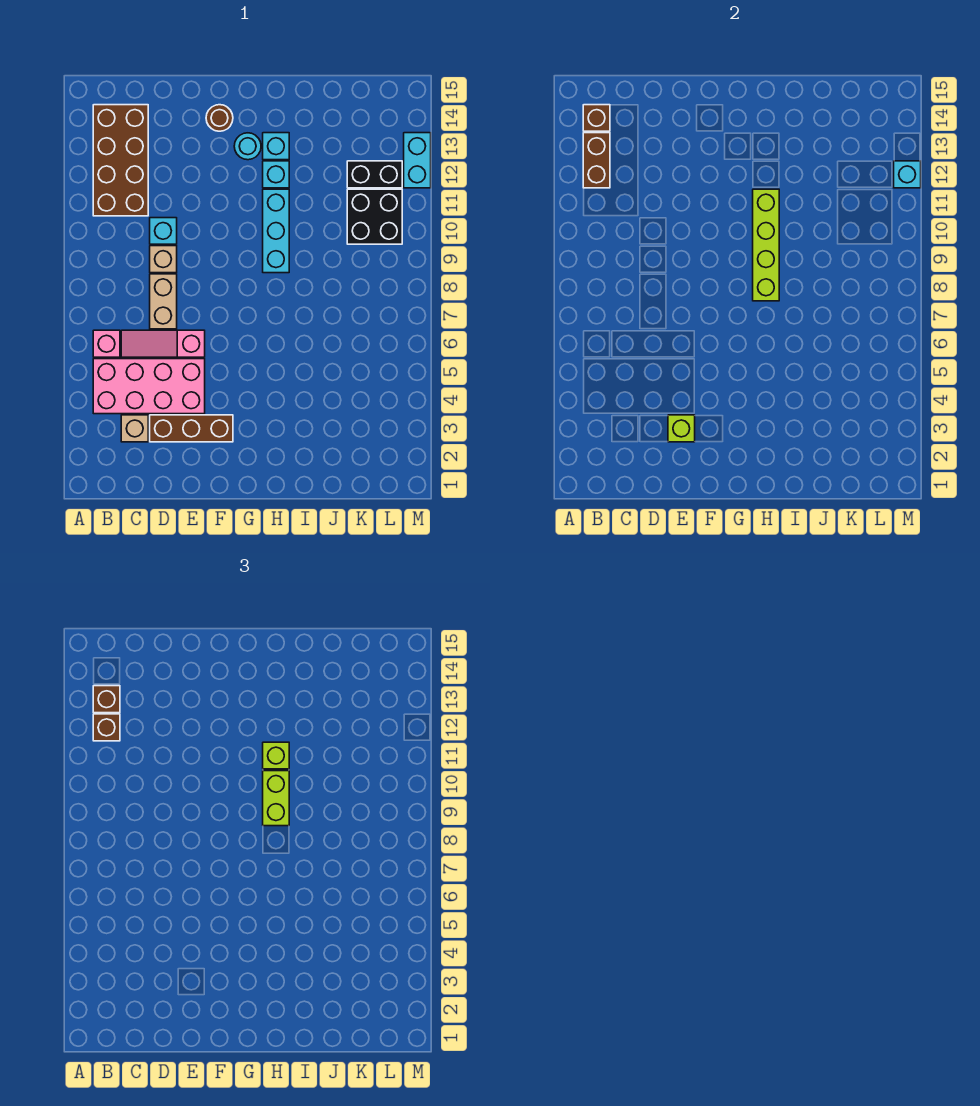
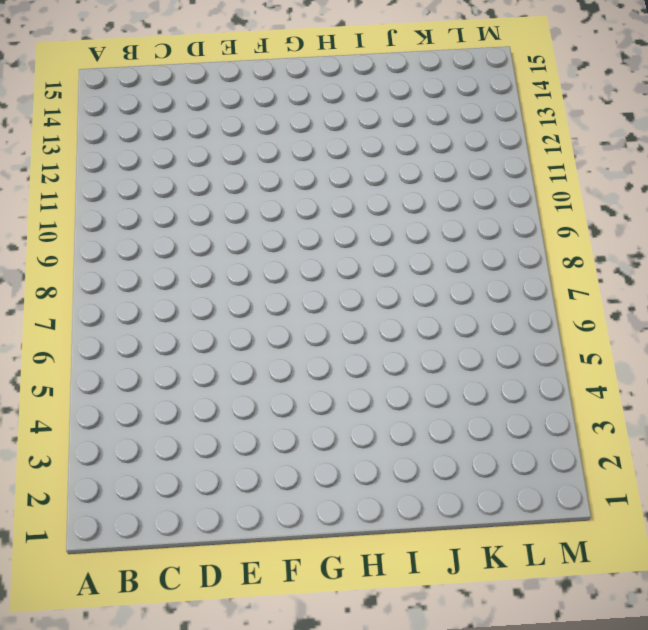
none -> pink 2x4 brick [93,359,205,414]
none -> pink 1x1 brick [93,330,120,357]
none -> brown 2x4 brick [93,105,148,216]

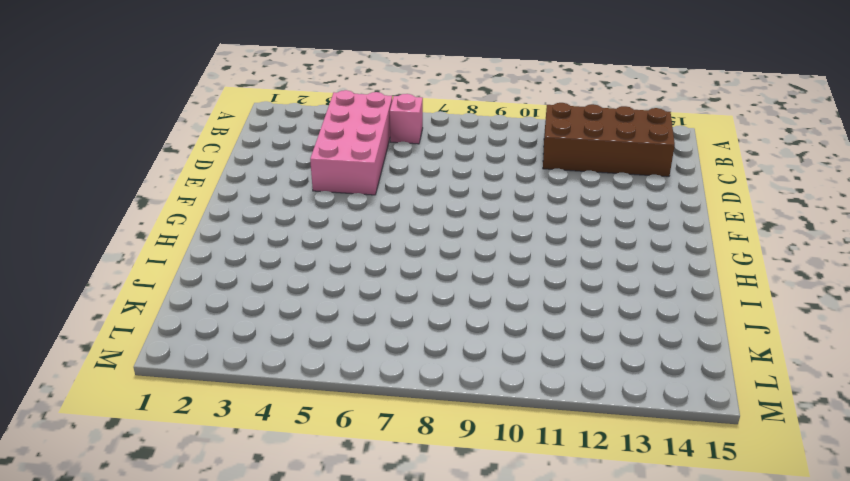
none -> tan 1x1 brick [121,415,148,442]
none -> pink 1x3 slope [121,330,205,357]
none -> brown 1x3 brick [150,415,233,442]

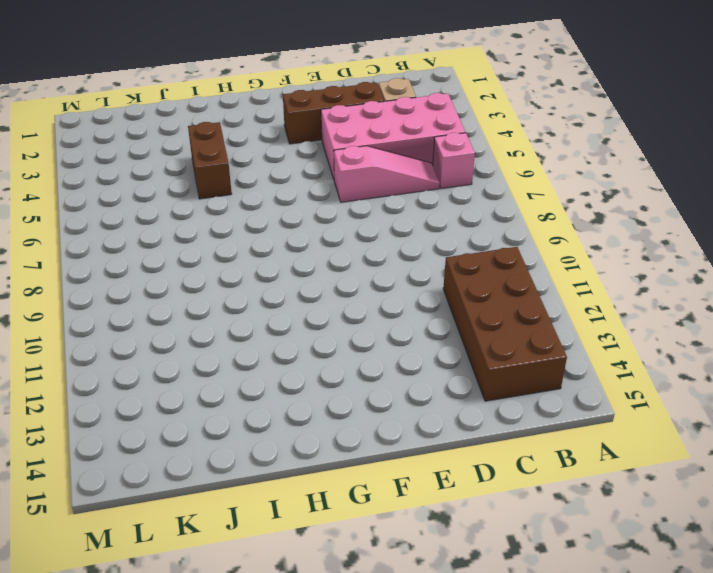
brown 1x2 brick [188,122,232,199] -> brown 1x2 brick moved to [583,133,610,188]
none -> tan 1x2 brick [150,274,177,329]
none -> tan 1x1 brick [150,246,177,273]
none -> cyan 1x1 brick [150,218,177,244]

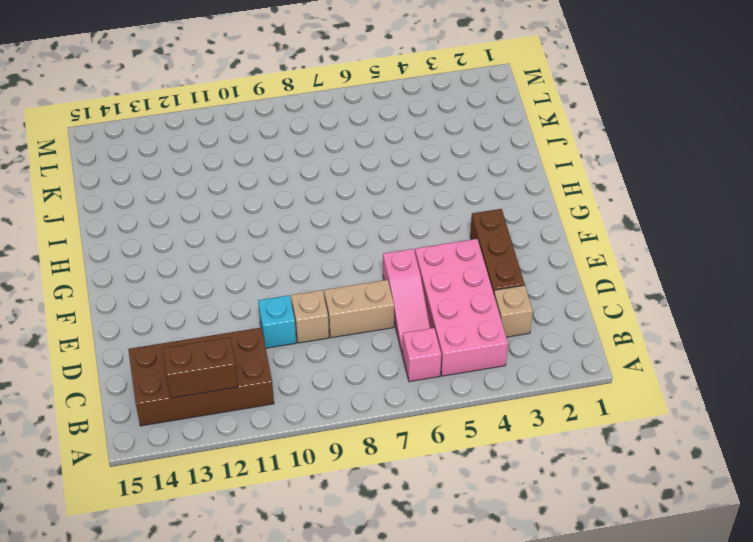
none -> brown 1x1 round brick [206,105,233,131]
none -> cyan 1x1 round brick [234,133,261,160]
none -> cyan 1x3 brick [263,189,289,273]

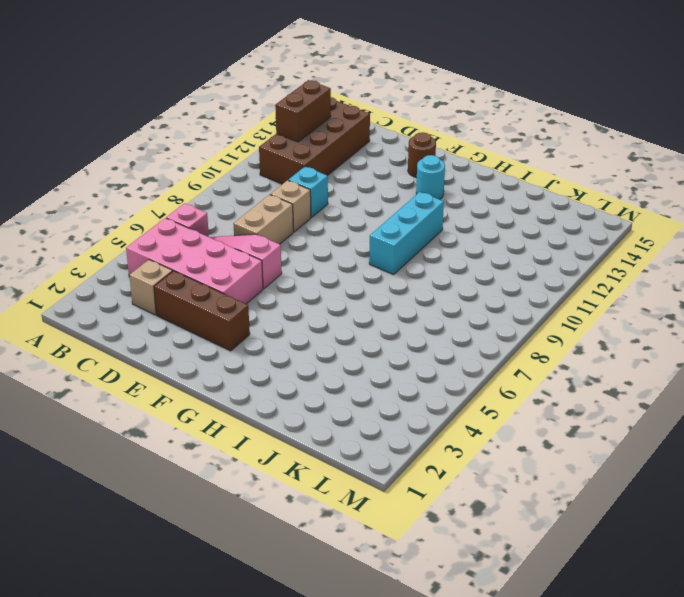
none -> cyan 1x1 brick [263,161,289,188]
none -> cyan 1x1 brick [263,133,289,160]
none -> black 2x2 brick [347,189,402,244]

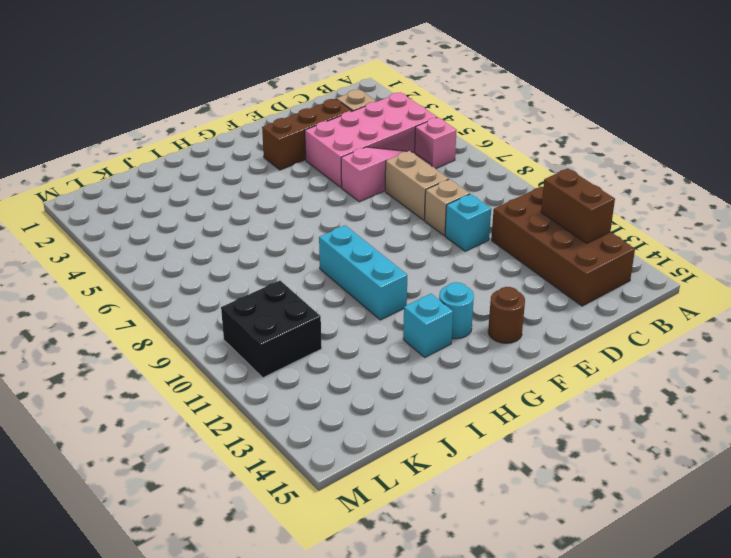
none -> cyan 1x1 brick [263,161,289,188]
none -> black 1x2 brick [347,161,402,188]
none -> cyan 1x2 brick [404,133,431,188]

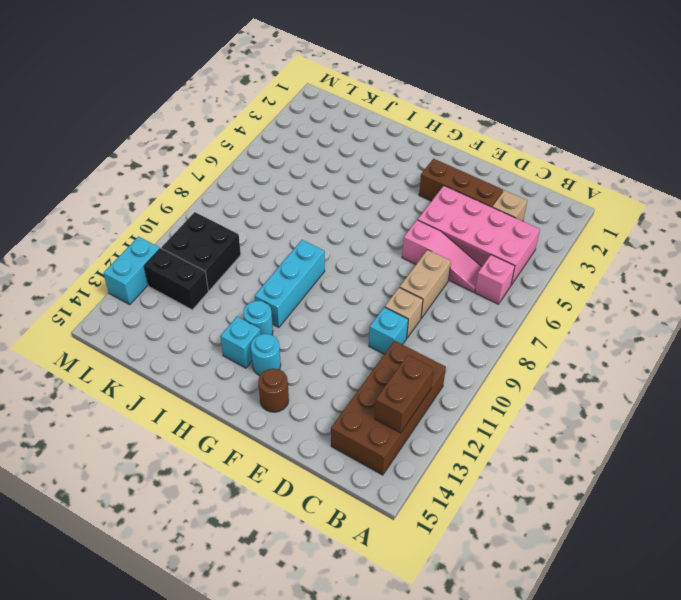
cyan 1x1 round brick [243,301,273,335] -> cyan 1x1 brick [263,161,289,188]
none -> brown 1x1 brick [583,105,610,131]
none -> lime 1x1 brick [668,415,695,442]
none -> lime 1x4 brick [753,189,779,301]

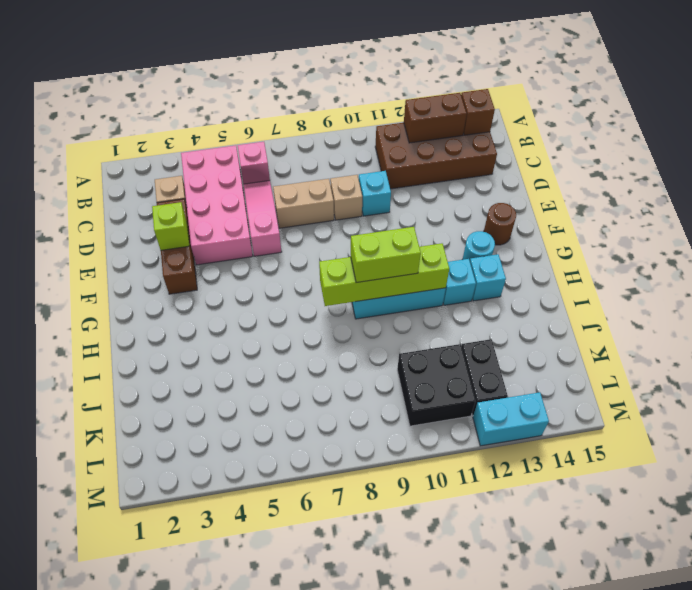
none -> cyan 1x1 brick [894,161,921,188]
none -> brown 1x1 brick [93,714,120,741]
none -> brown 1x1 brick [93,686,120,713]

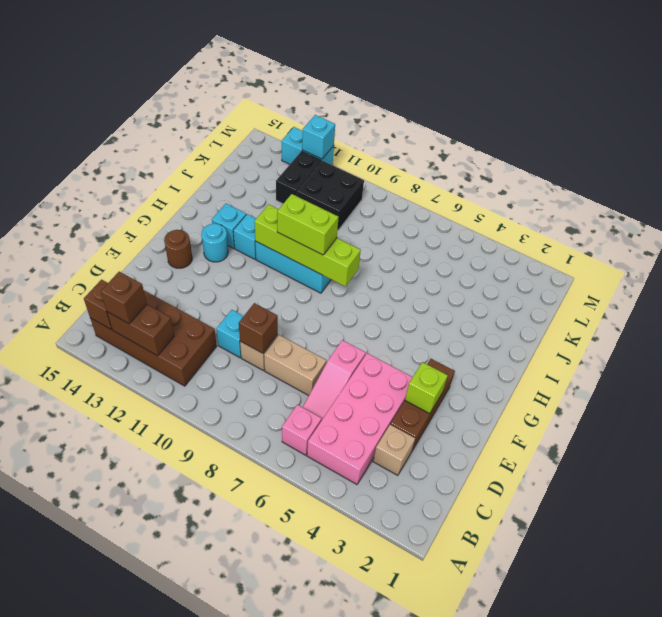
brown 1x1 brick [239,303,278,353] -> brown 1x1 brick moved to [93,714,120,741]
none -> lime 1x1 brick [263,742,289,769]

